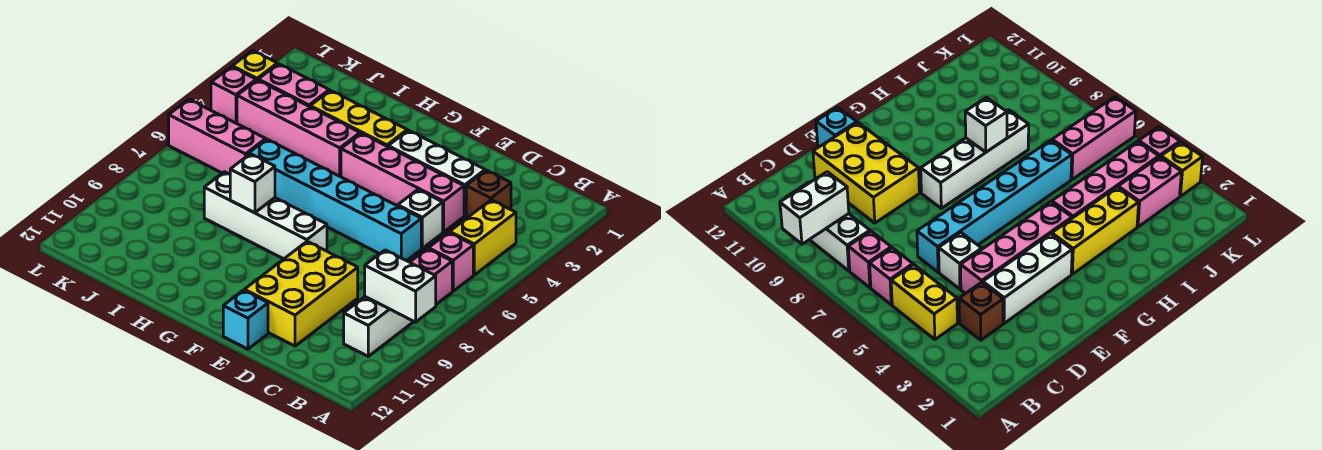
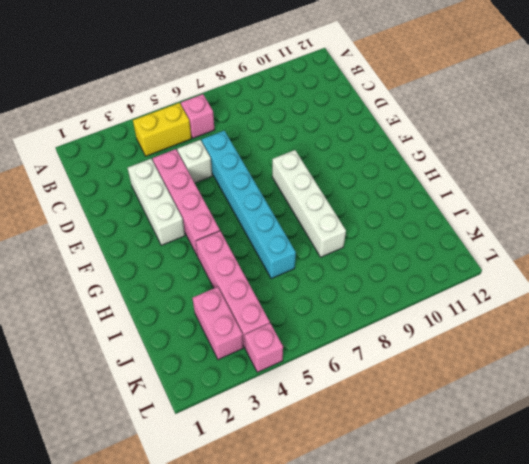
none -> pink 1x1 brick [410,249,452,304]
none -> white 1x3 brick [344,297,414,356]
none -> brown 1x1 brick [466,170,511,217]

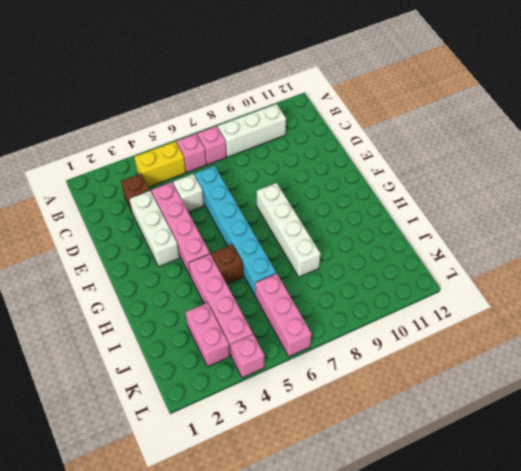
brown 1x1 brick [211,245,243,284] -> none
none -> yellow 2x3 brick [244,241,358,346]
none -> cyan 1x1 brick [223,290,268,349]
none -> yellow 1x3 brick [310,90,407,147]

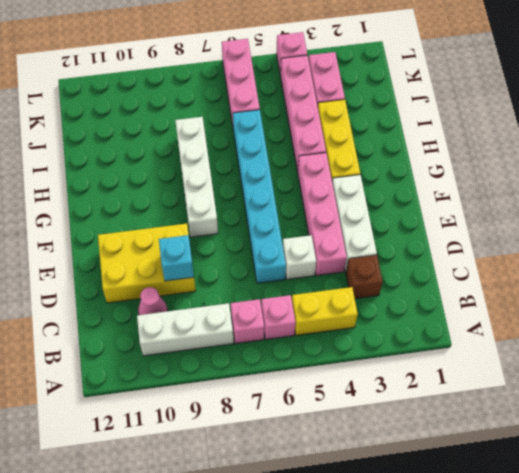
pink 1x1 cone [138,287,168,315] -> none
cyan 1x1 brick [159,235,194,281] -> cyan 1x1 brick moved to [223,290,268,349]
none -> yellow 1x1 brick [232,50,277,81]
none -> white 1x2 brick [365,250,436,322]
none -> white 1x1 brick [230,154,275,213]

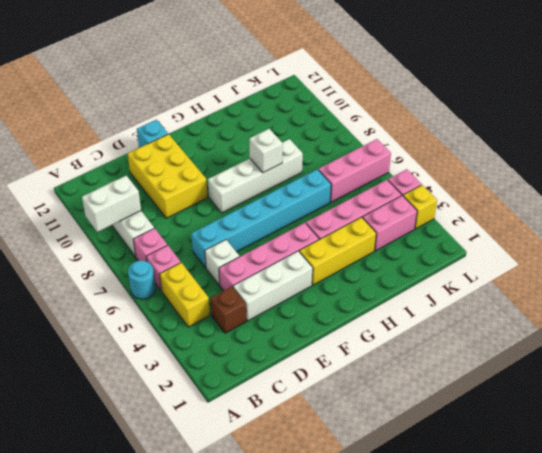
cyan 1x1 round brick [128,261,156,299] -> none

